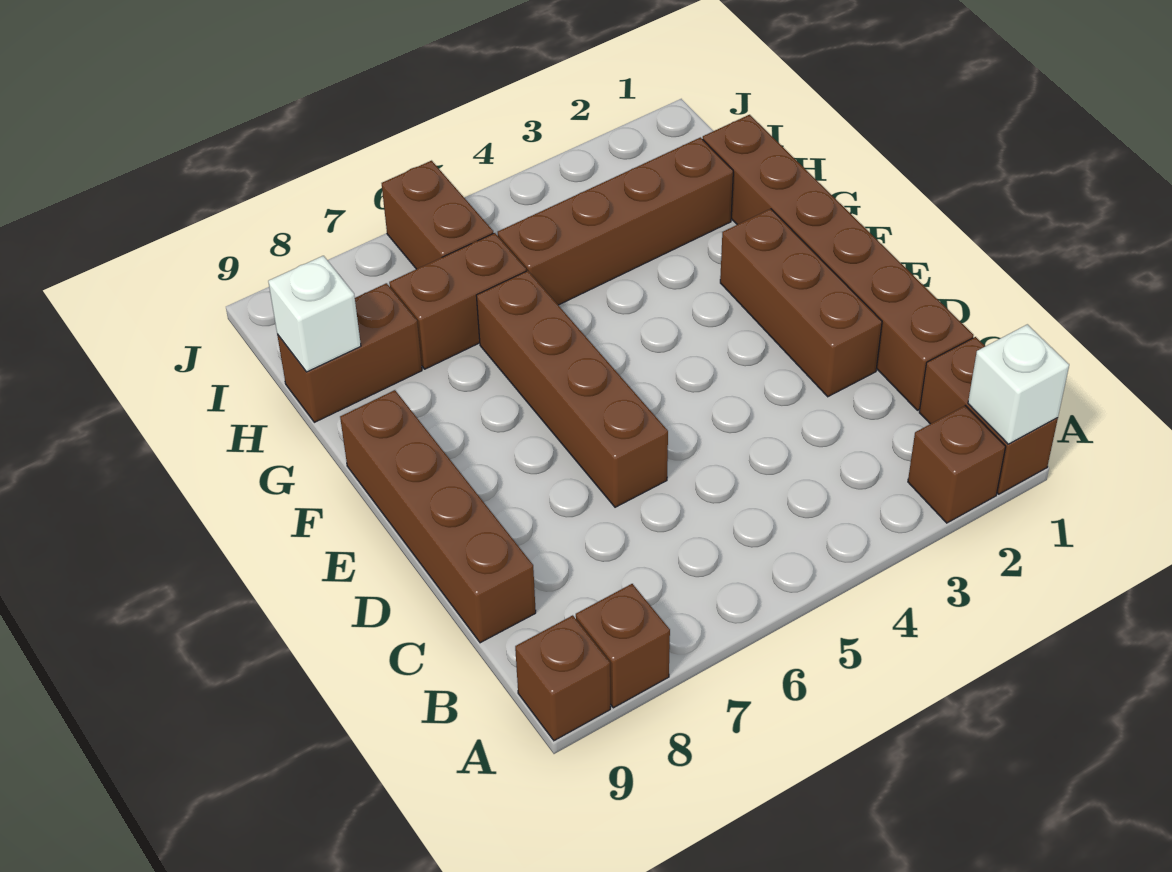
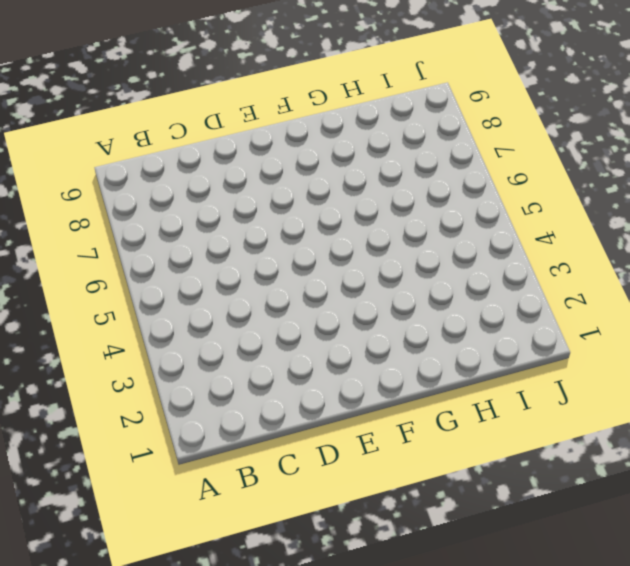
none -> brown 1x2 brick [919,337,1058,494]
none -> brown 1x1 brick [908,406,1006,523]
none -> brown 1x1 brick [576,584,670,708]

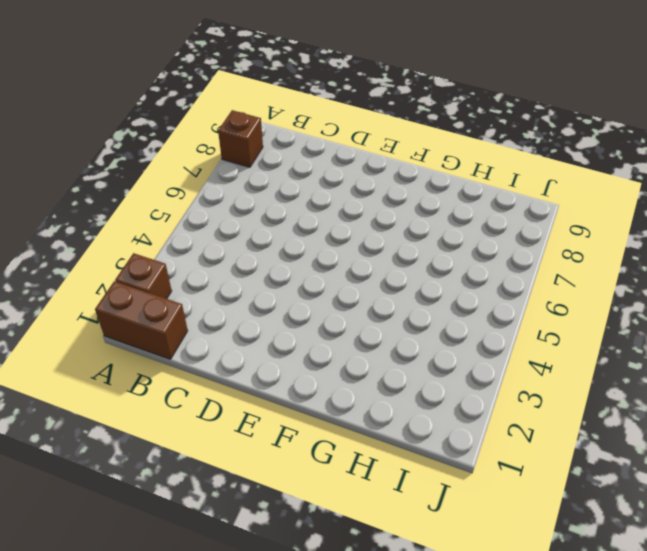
none -> brown 1x1 brick [515,615,610,741]
none -> brown 1x6 brick [703,115,974,410]
none -> brown 1x4 brick [340,390,536,643]

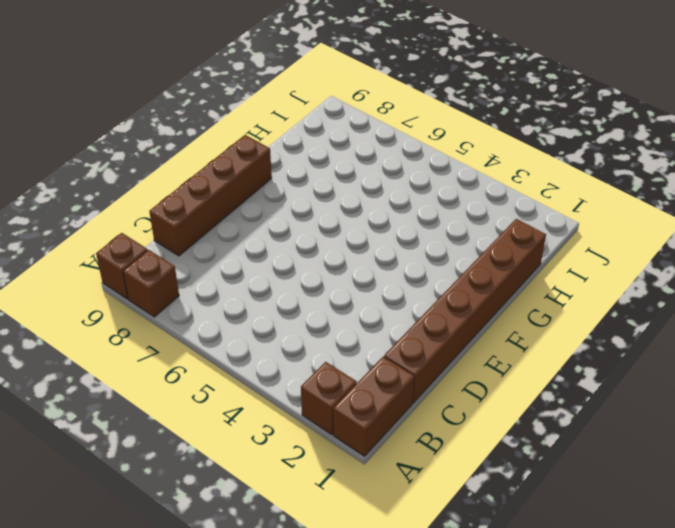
none -> brown 1x3 brick [720,209,882,397]
none -> brown 1x4 brick [476,271,668,507]
none -> brown 1x4 brick [498,137,733,305]

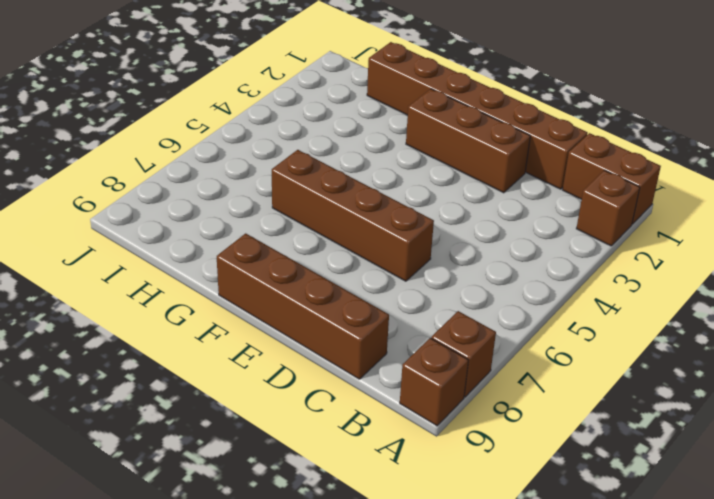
none -> brown 1x4 brick [498,137,733,305]
none -> brown 1x2 brick [389,233,526,369]
none -> brown 1x2 brick [277,283,422,422]

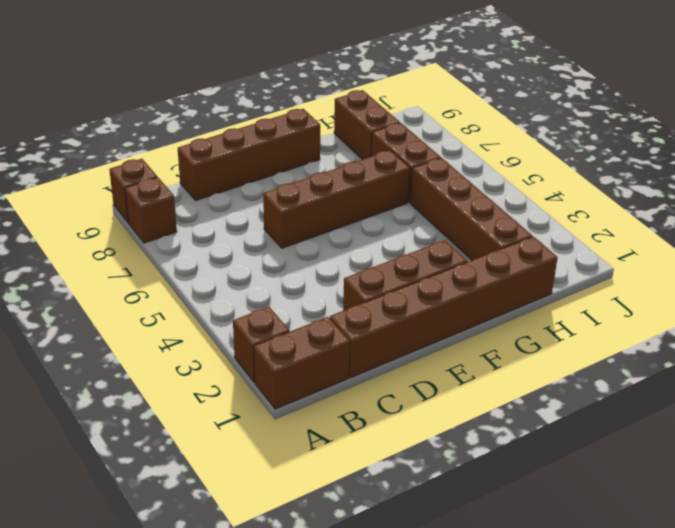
none -> brown 1x2 brick [382,161,493,269]
none -> white 1x1 brick [968,324,1069,444]
none -> white 1x1 brick [268,256,361,372]

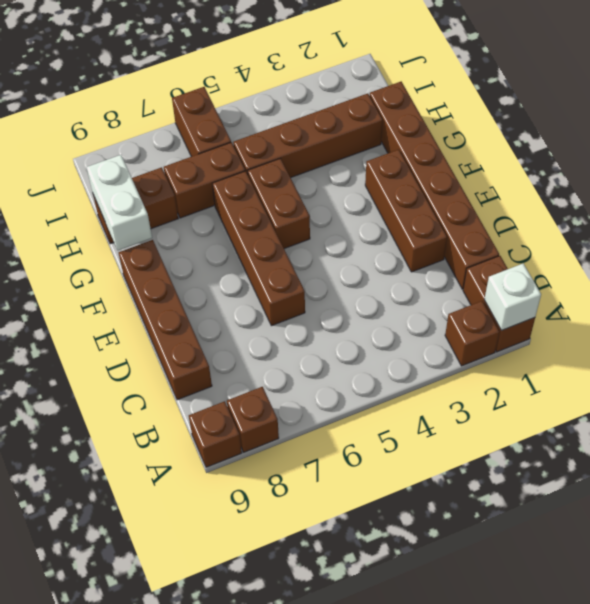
brown 1x2 brick [248,158,310,249] -> none
white 1x2 brick [86,155,152,250] -> white 1x1 brick [268,256,361,372]

